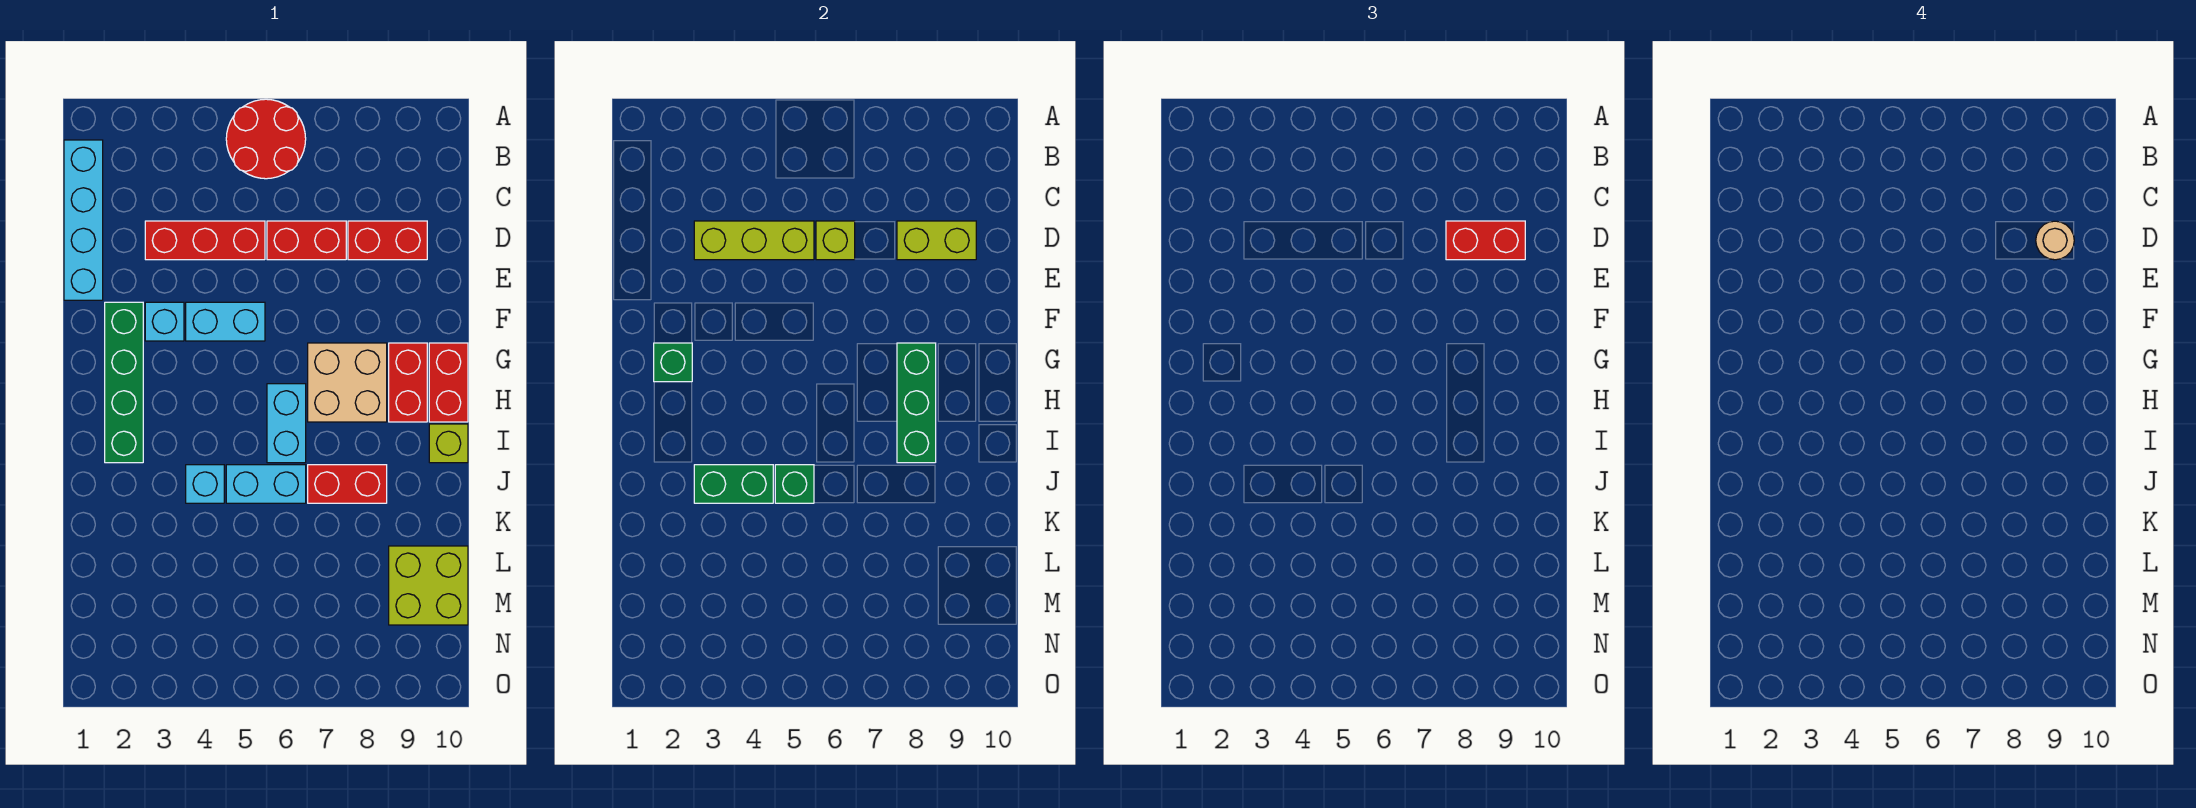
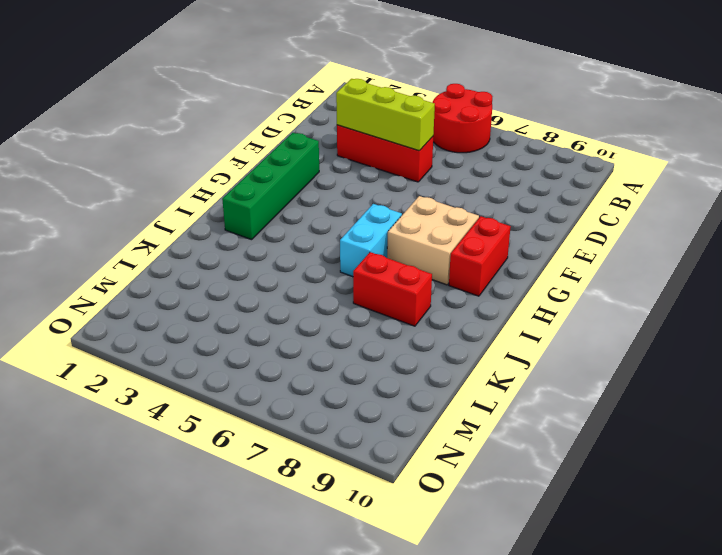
none -> cyan 1x4 brick [64,140,103,300]
none -> red 1x2 brick [267,221,346,260]
none -> red 1x2 brick [348,221,427,260]

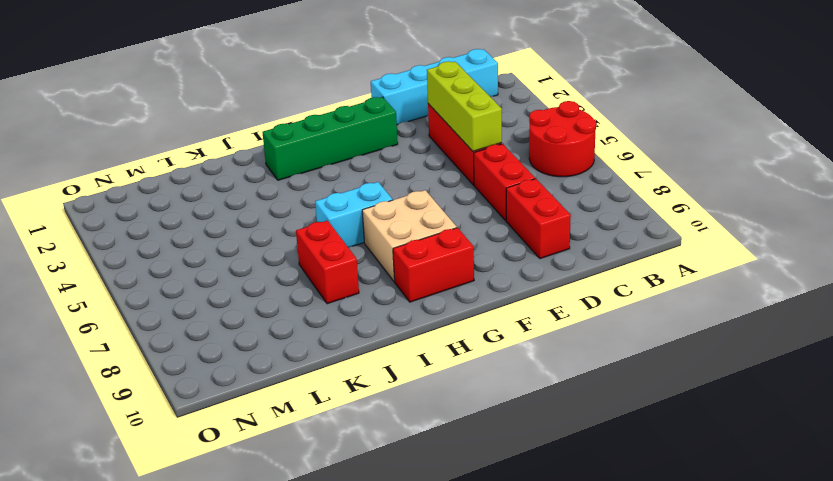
none -> cyan 1x1 brick [145,302,184,341]
none -> cyan 1x2 brick [186,302,265,341]
none -> red 1x2 brick [429,343,468,422]

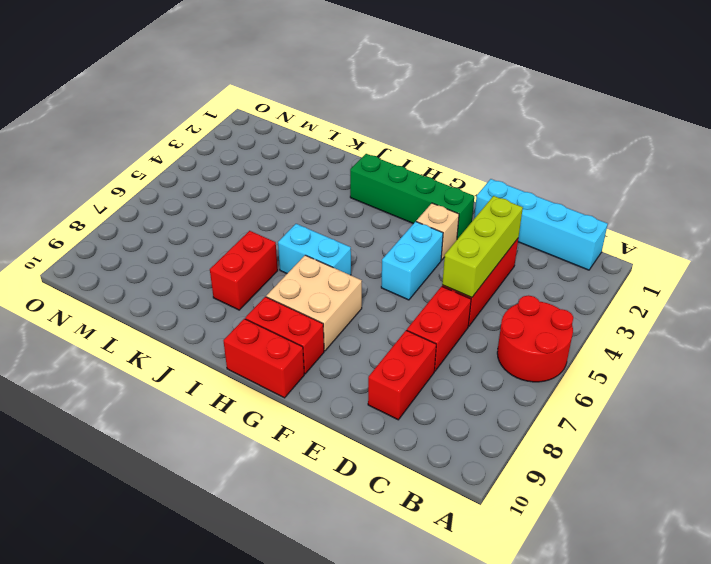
tan 1x1 brick [416,203,459,260] -> cyan 1x1 brick [145,302,184,341]
none -> lime 1x1 brick [429,424,468,463]
none -> cyan 1x1 brick [186,465,224,503]
none -> cyan 1x2 brick [226,465,306,503]

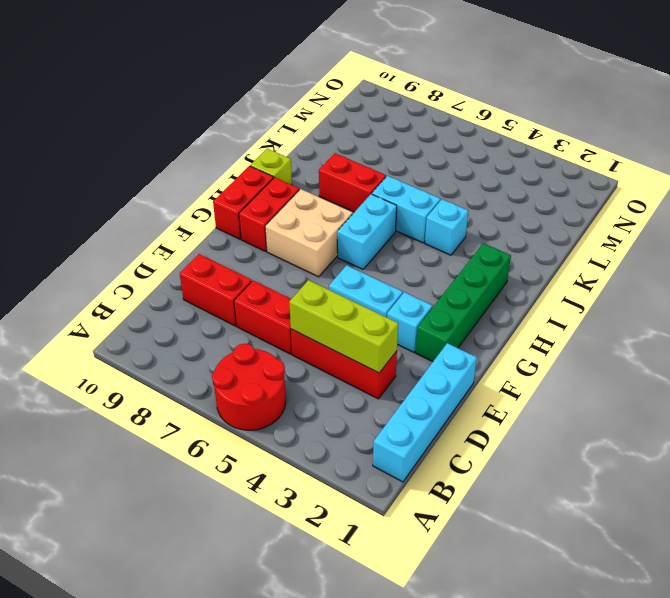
none -> lime 2x2 brick [389,546,468,625]
none -> lime 1x1 brick [816,221,855,260]
none -> lime 1x2 brick [897,221,976,260]

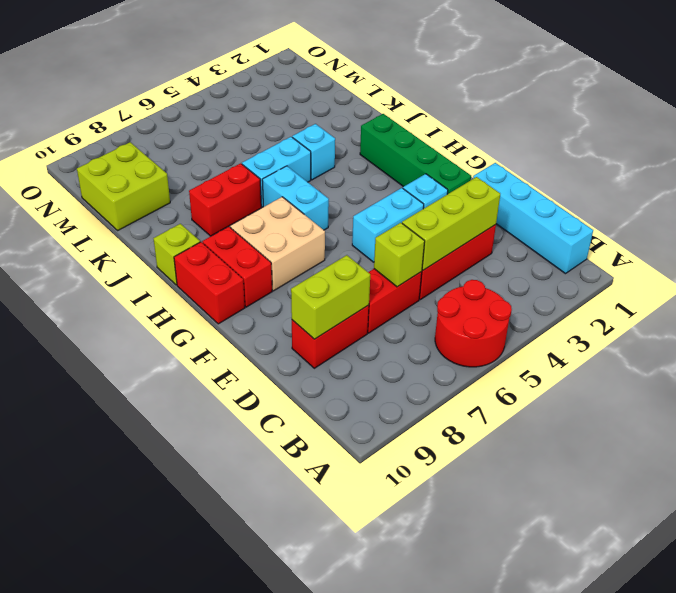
none -> green 1x1 brick [654,343,692,382]
none -> green 1x3 brick [897,343,936,463]
none -> green 1x2 brick [694,465,773,503]

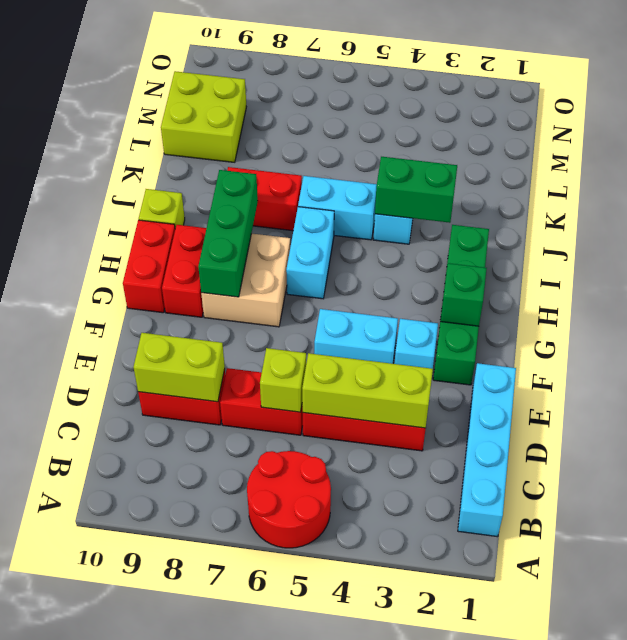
none -> green 1x1 brick [775,465,814,503]
none -> red 1x2 brick [1446,221,1525,260]
none -> tan 1x1 round brick [2036,221,2074,260]

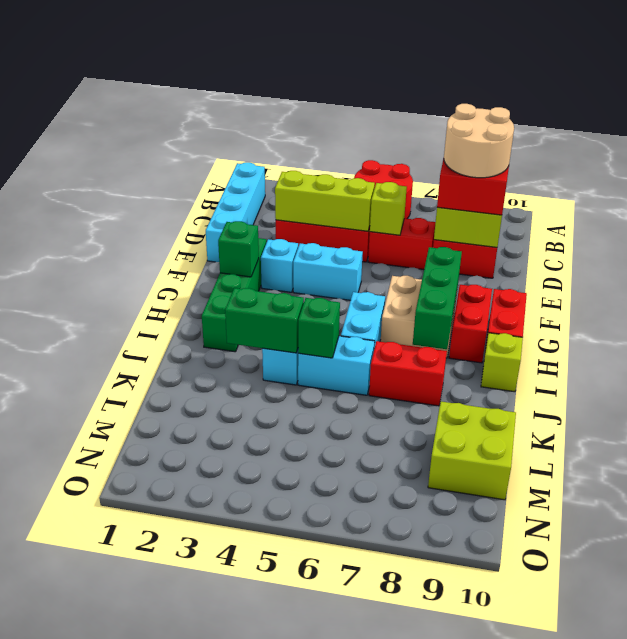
tan 2x2 round brick [444,104,514,178] -> tan 1x1 round brick [2036,221,2074,260]

